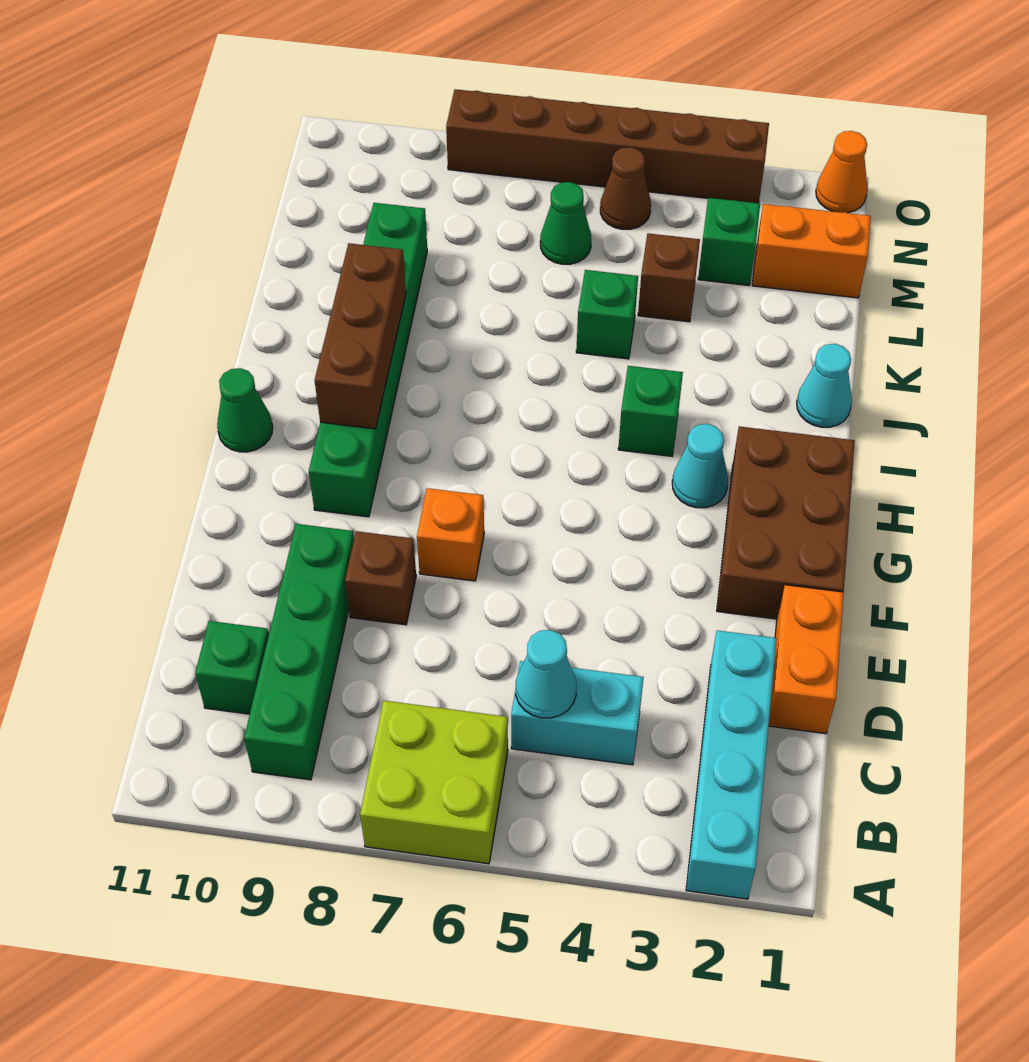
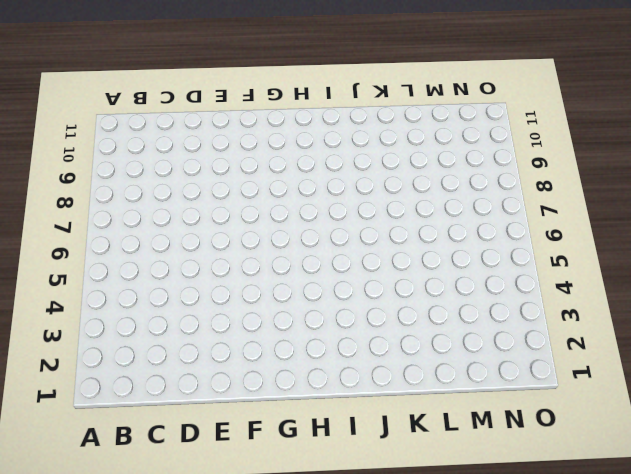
none -> cyan 1x4 brick [686,630,777,899]
none -> lime 2x2 brick [360,701,508,864]
none -> green 1x4 brick [244,524,354,780]

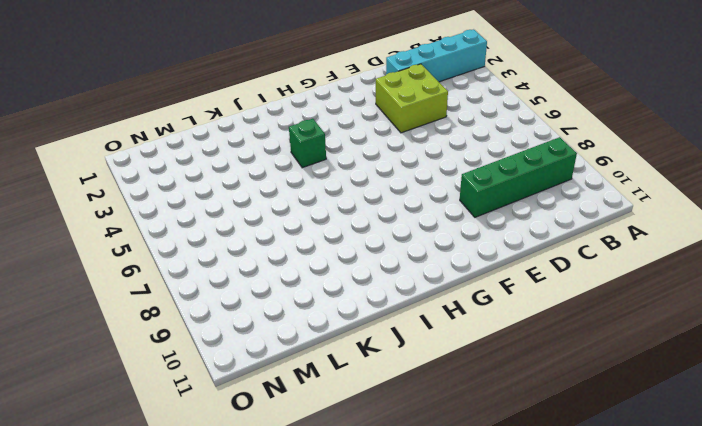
lime 2x2 brick [376,64,448,133] -> lime 2x2 brick moved to [360,701,508,864]
none -> cyan 1x2 brick [511,661,644,765]
none -> green 1x1 brick [195,621,269,714]
none -> orange 1x2 brick [769,585,844,734]

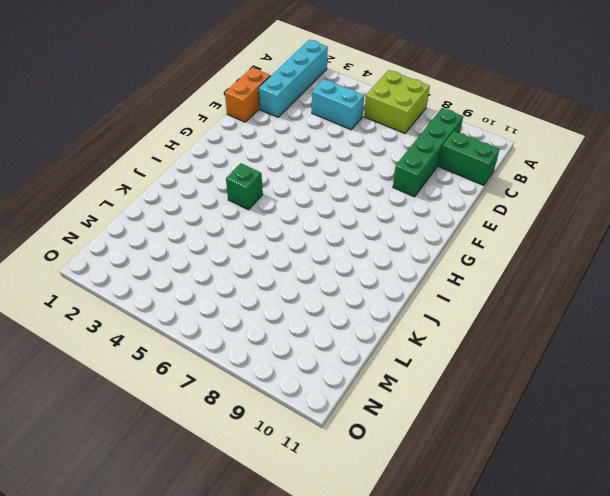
green 1x2 brick [439,131,500,186] -> green 1x1 brick [195,621,269,714]
none -> brown 1x1 brick [345,531,416,625]
none -> brown 2x3 brick [717,426,855,619]
none -> orange 1x1 brick [417,488,484,581]

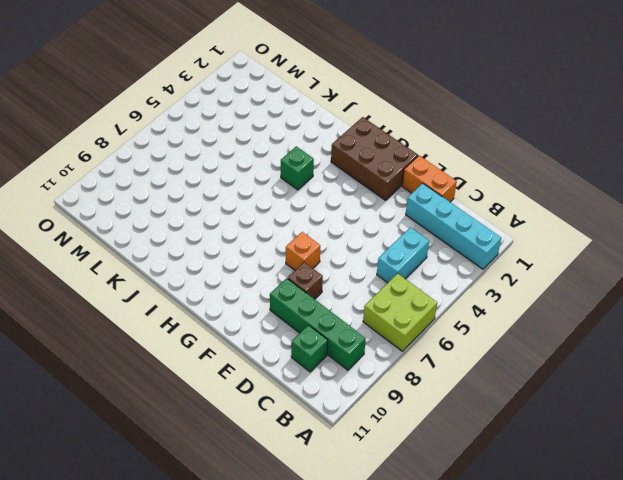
none -> green 1x6 brick [309,203,427,517]
none -> cyan 1x1 cone [672,424,728,508]
none -> green 1x1 cone [217,368,273,452]

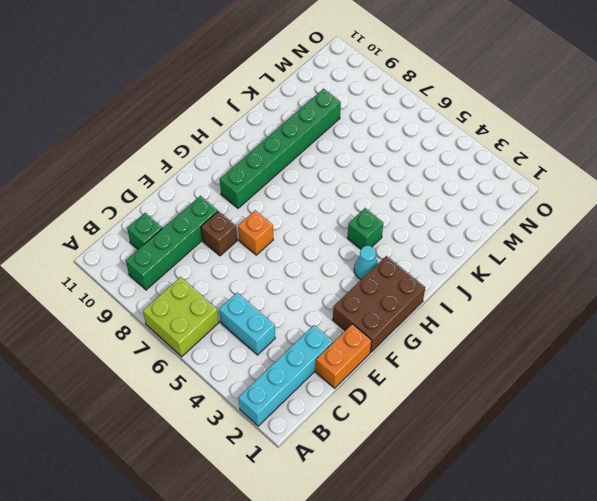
none -> green 1x1 cone [217,368,273,452]
none -> cyan 1x1 cone [797,344,852,427]
none -> green 1x1 brick [576,270,638,359]

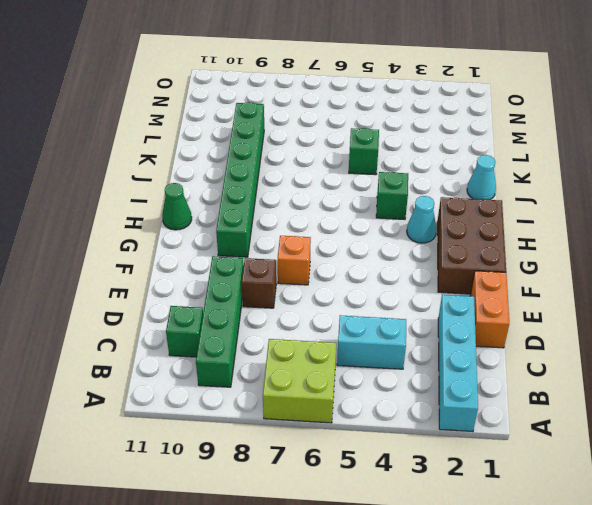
none -> brown 1x1 brick [638,233,700,322]
none -> orange 1x2 brick [752,204,871,298]
none -> green 1x1 brick [698,198,760,286]

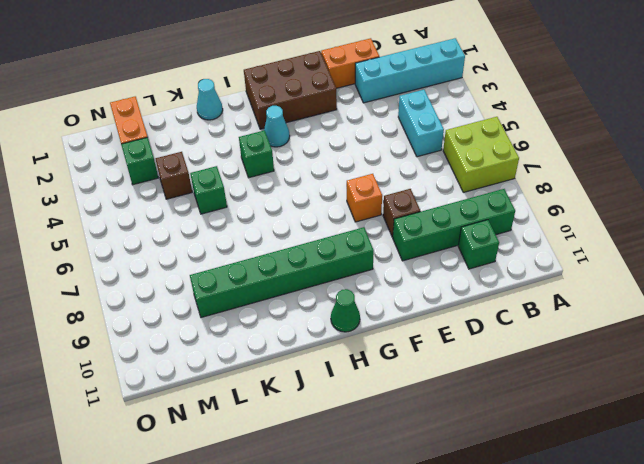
none -> green 1x1 cone [540,182,591,264]
none -> brown 1x1 cone [600,147,651,229]
none -> orange 1x1 cone [816,131,868,213]

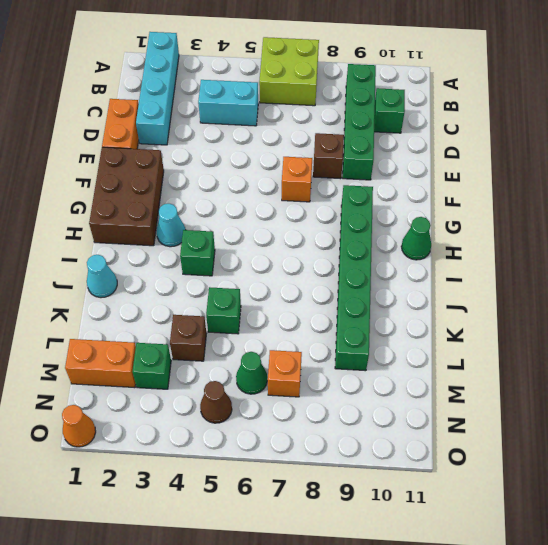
orange 1x1 brick [268,350,302,397] -> none
none -> brown 1x6 brick [446,89,769,203]
none -> cyan 1x1 cone [516,630,577,718]
none -> brown 1x3 brick [315,243,406,429]

